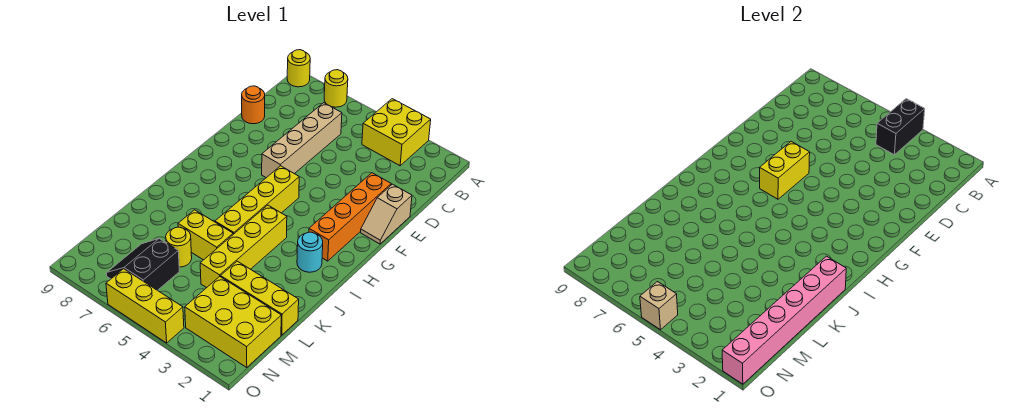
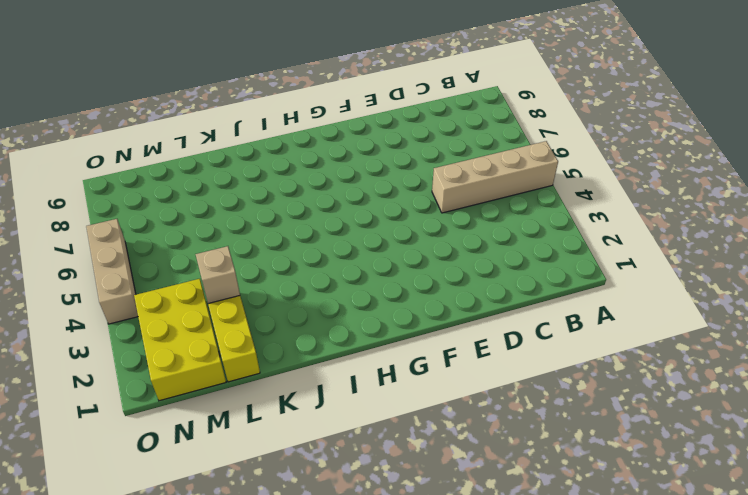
tan 1x4 brick [432,141,558,213] -> tan 1x4 brick moved to [262,103,342,178]
tan 1x1 brick [196,246,240,304] -> tan 1x1 brick moved to [640,282,678,330]
tan 1x3 brick [86,219,138,324] -> yellow 1x3 brick [106,269,184,343]
none -> yellow 2x2 brick [362,99,431,166]
none -> yellow 1x1 round brick [324,70,348,107]
none -> yellow 1x1 round brick [287,50,310,87]

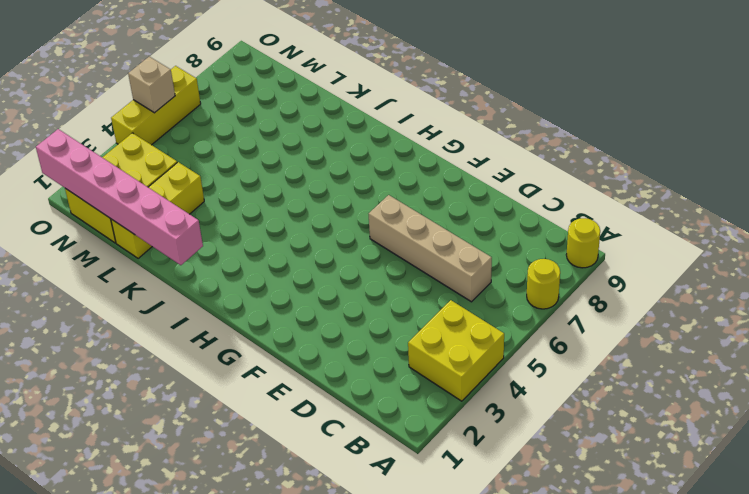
none -> orange 1x1 round brick [242,86,265,124]
none -> tan 1x2 slope [361,184,412,244]
none -> orange 1x4 brick [309,173,391,261]

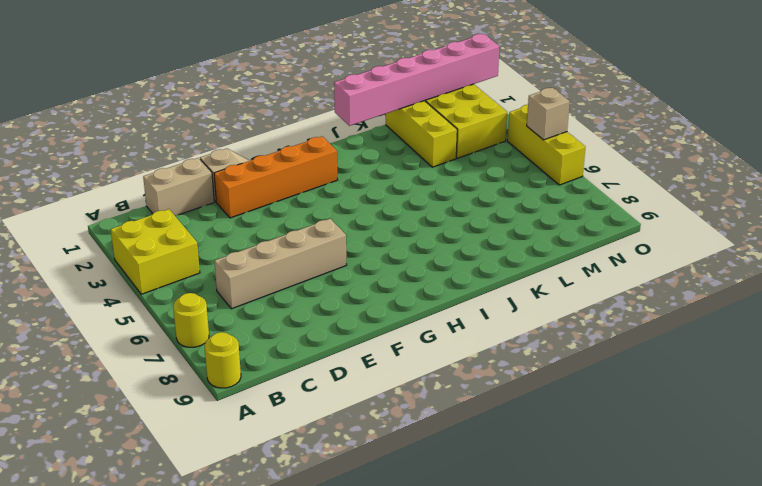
tan 1x2 brick [143,158,214,216] -> none
none -> orange 1x1 round brick [242,86,265,124]
none -> yellow 1x4 brick [215,166,299,234]
none -> cyan 1x1 round brick [297,232,323,272]

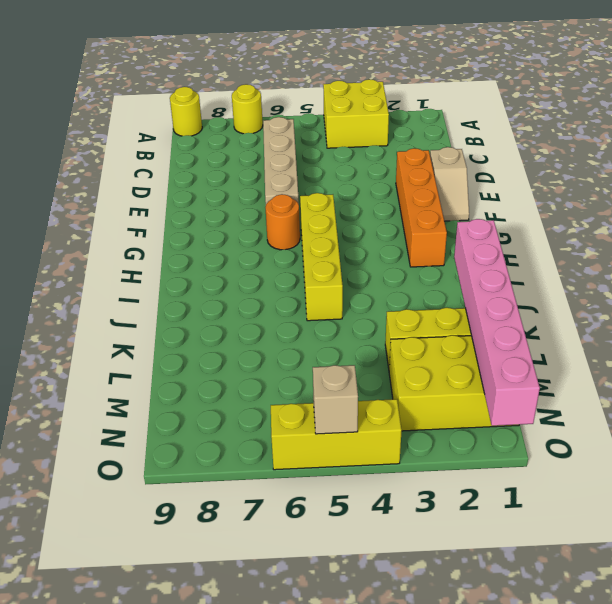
orange 1x1 round brick [265,194,300,250] -> orange 1x1 round brick moved to [242,86,265,124]
none -> cyan 1x1 round brick [297,232,323,272]
none -> yellow 1x4 brick [200,205,287,288]
none -> yellow 1x2 brick [178,210,233,260]

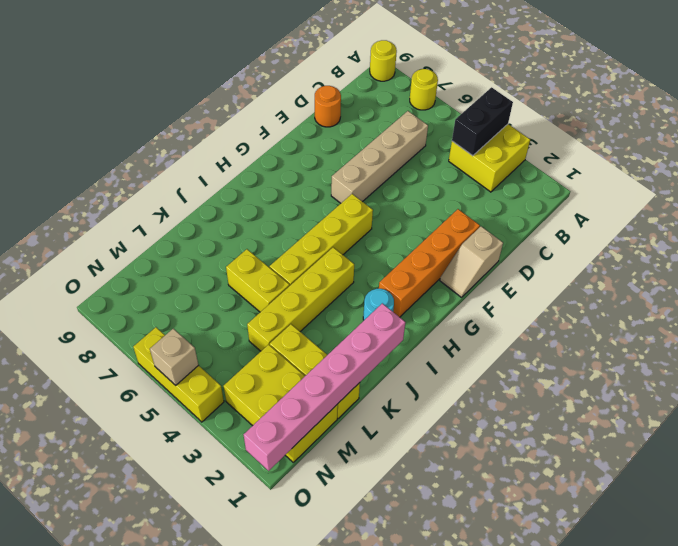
none -> yellow 1x1 round brick [166,227,192,267]
none -> black 2x2 slope [107,239,179,290]
none -> yellow 1x2 brick [760,141,810,199]

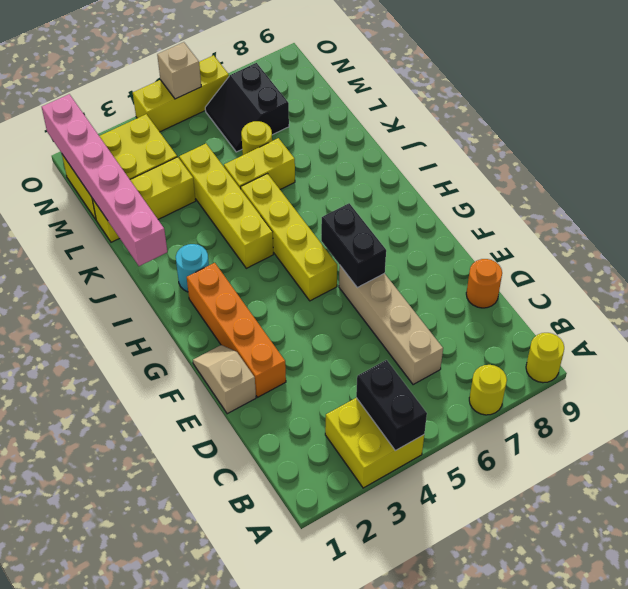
black 1x2 brick [321,203,386,288] -> yellow 1x2 brick [760,141,810,199]
black 2x2 slope [205,63,289,152] -> black 2x2 slope turned to [107,239,179,290]

